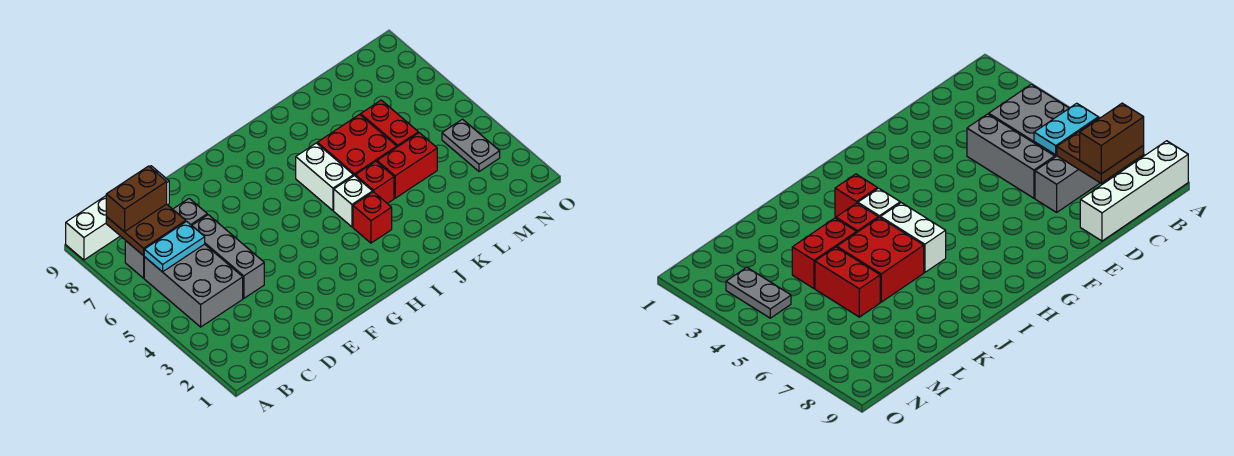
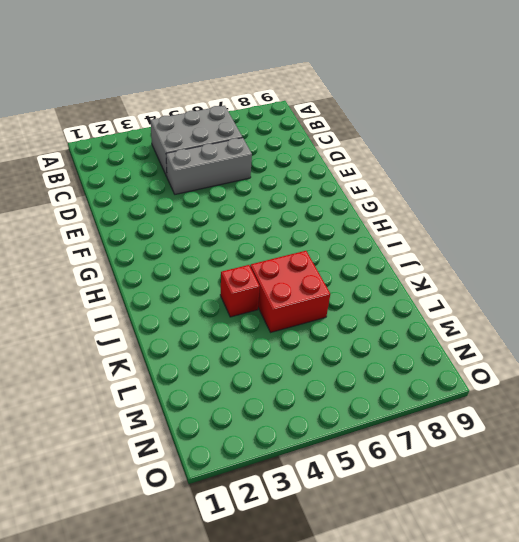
none -> white 1x4 brick [66,166,169,260]
none -> grey 1x3 brick [125,198,207,278]
none -> red 1x1 brick [353,192,392,243]

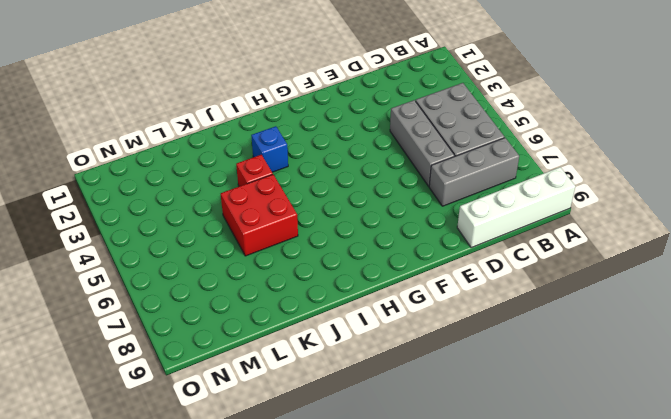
blue 1x1 brick [251,126,288,172] -> red 1x1 brick [353,192,392,243]
none -> white 1x1 brick [334,176,373,227]
none -> white 1x2 brick [296,143,353,210]
none -> red 1x2 brick [377,133,437,198]

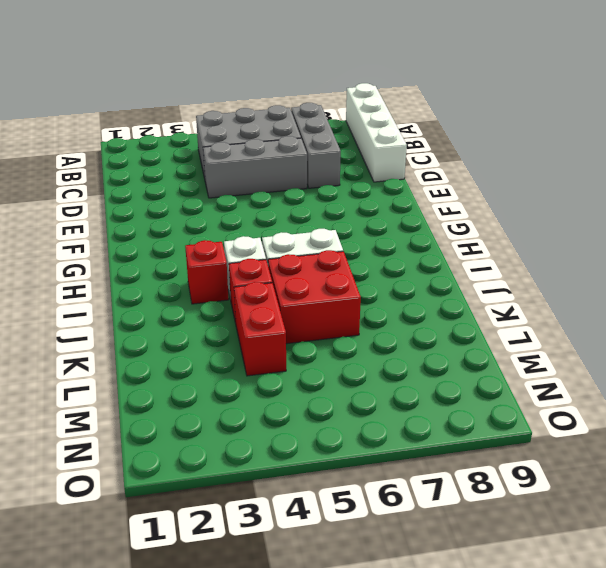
none -> red 1x2 brick [361,100,418,147]
none -> grey 1x2 plate [442,119,500,172]
none -> cyan 1x2 plate [144,221,205,272]

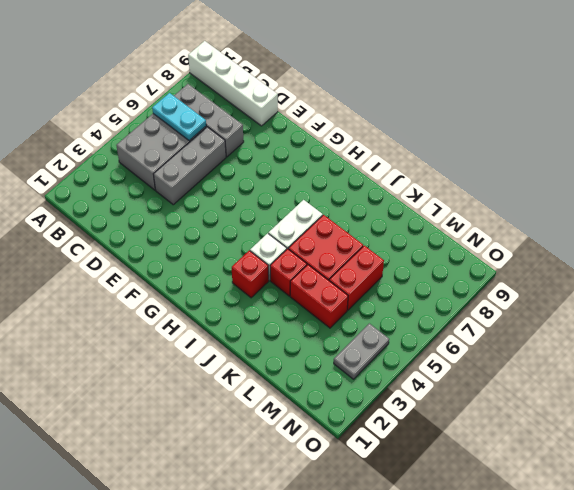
none -> brown 2x2 plate [106,204,186,256]
none -> brown 1x2 brick [106,166,167,232]

